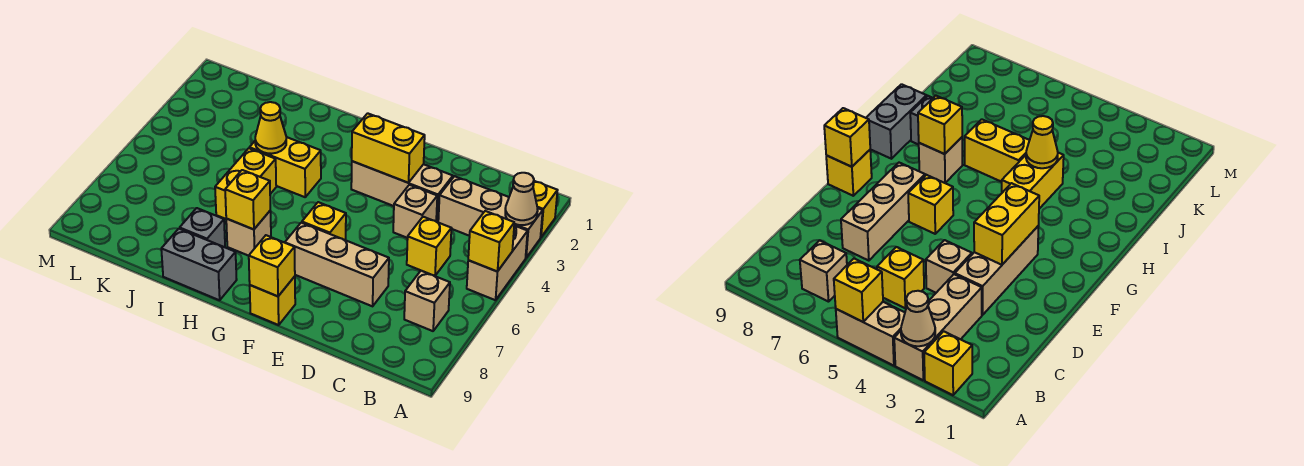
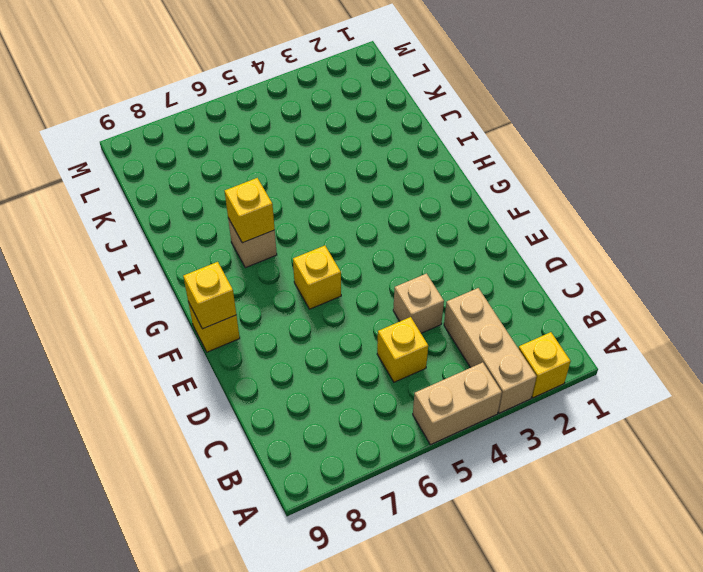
none -> tan 1x1 brick [404,271,450,331]
none -> tan 1x3 brick [351,161,453,222]
none -> tan 1x3 brick [285,223,389,306]

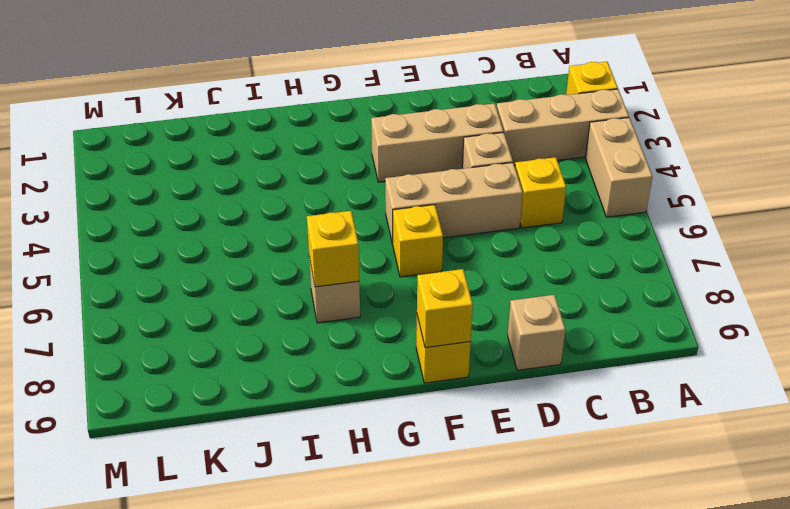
tan 1x3 brick [385,163,523,244] -> tan 1x3 brick moved to [285,223,389,306]
tan 1x1 brick [508,295,565,370] -> tan 1x1 brick moved to [404,271,450,331]
none -> yellow 1x2 brick [249,137,321,197]
none -> grey 1x2 brick [161,229,237,300]
none -> yellow 1x2 brick [215,148,276,219]

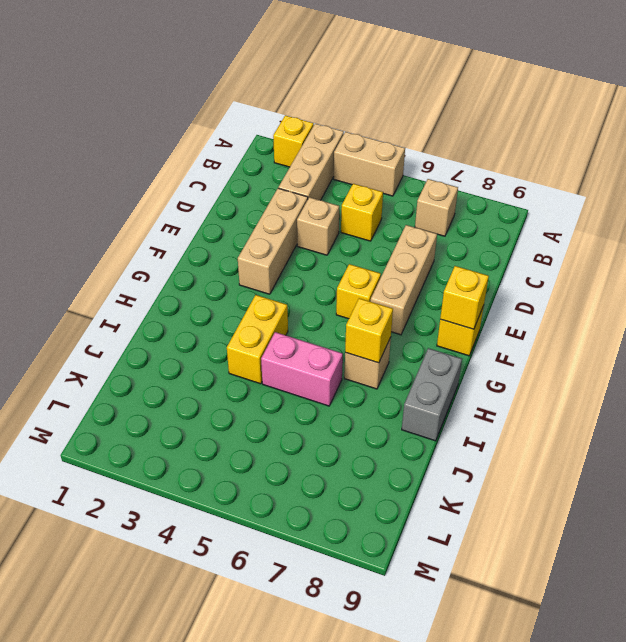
pink 1x2 brick [261,332,343,406] -> yellow 1x2 brick [215,148,276,219]
none -> grey 1x1 brick [180,208,225,247]
none -> tan 1x1 cone [505,173,538,225]
none -> yellow 1x1 brick [468,211,514,272]

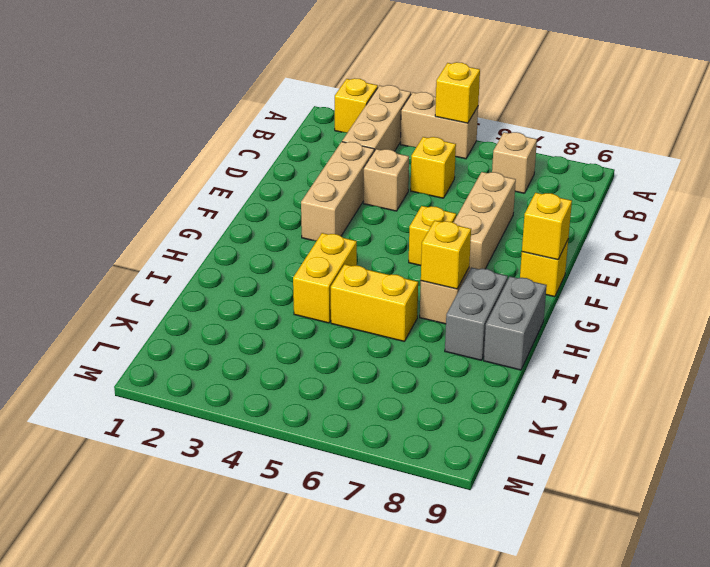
grey 1x2 brick [445,267,508,360] -> grey 1x1 brick [180,208,225,247]
none -> tan 1x1 cone [505,173,538,225]
none -> yellow 1x2 brick [352,113,425,183]
none -> yellow 1x1 cone [255,102,286,154]

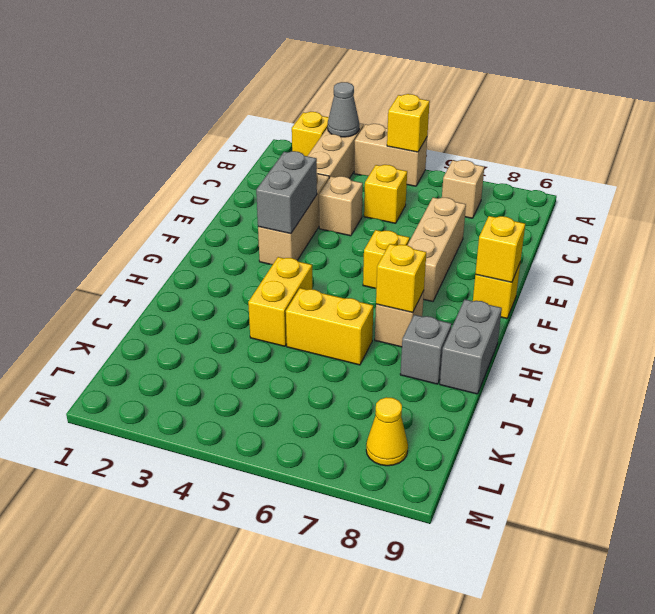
grey 1x1 cone [328,82,359,137] -> tan 1x1 cone [505,173,538,225]
grey 1x2 brick [256,151,317,234] -> yellow 1x2 brick [352,113,425,183]
yellow 1x1 cone [366,397,408,466] -> yellow 1x1 cone moved to [255,102,286,154]

